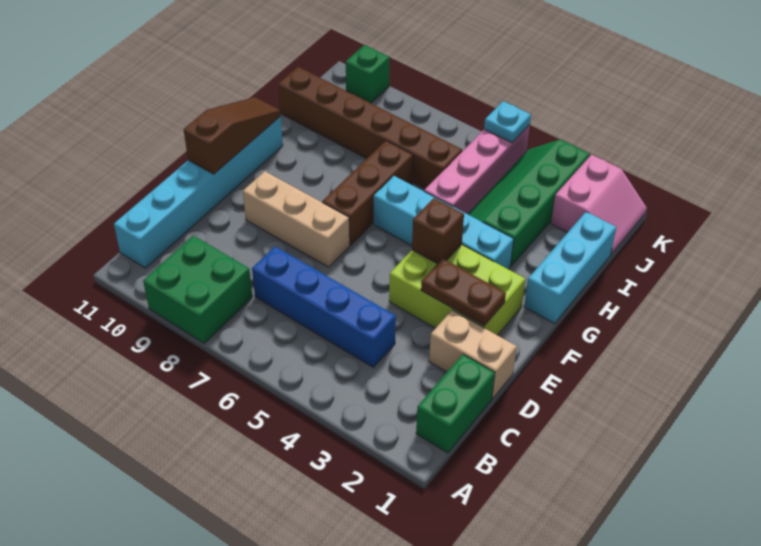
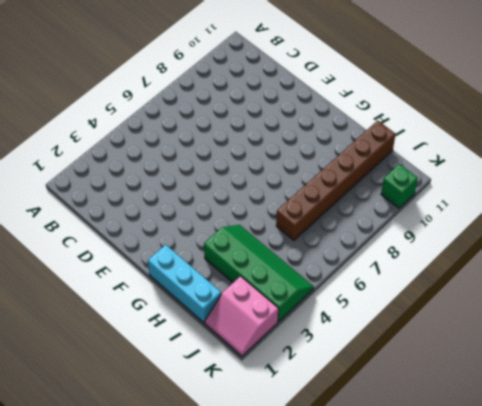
none -> green 2x2 brick [143,236,252,343]
none -> green 1x2 brick [416,354,495,453]
none -> cyan 1x6 brick [114,116,283,268]

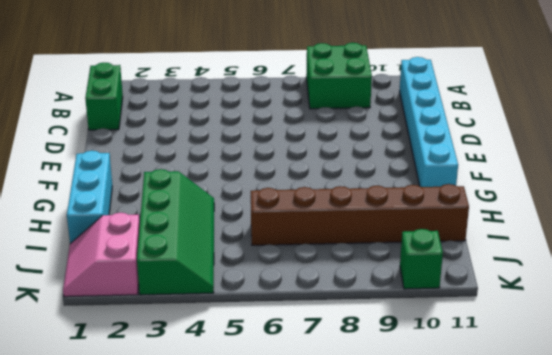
none -> blue 1x4 brick [252,246,396,367]
none -> tan 1x2 brick [429,310,517,399]
none -> lime 2x3 brick [389,244,525,335]

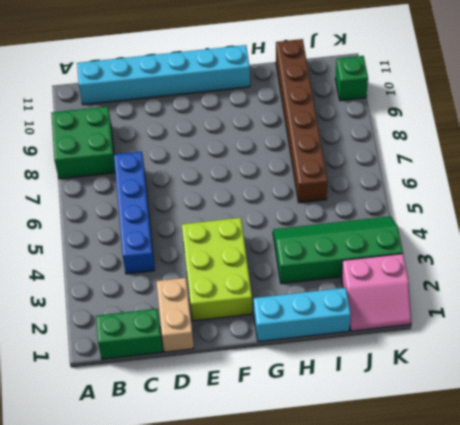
none -> tan 1x3 brick [243,171,350,267]
none -> brown 1x3 brick [322,141,413,245]
none -> cyan 1x4 brick [373,176,514,269]

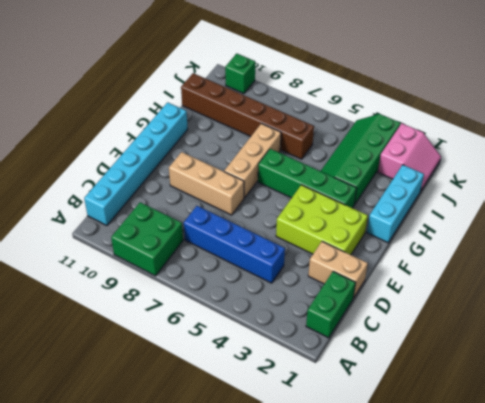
tan 1x3 brick [224,123,281,198] -> brown 1x3 brick [322,141,413,245]
green 1x4 brick [258,149,357,208] -> cyan 1x4 brick [373,176,514,269]
none -> pink 1x4 brick [424,125,530,214]
none -> brown 1x2 plate [421,258,506,326]
none -> brown 1x3 slope [184,97,281,174]

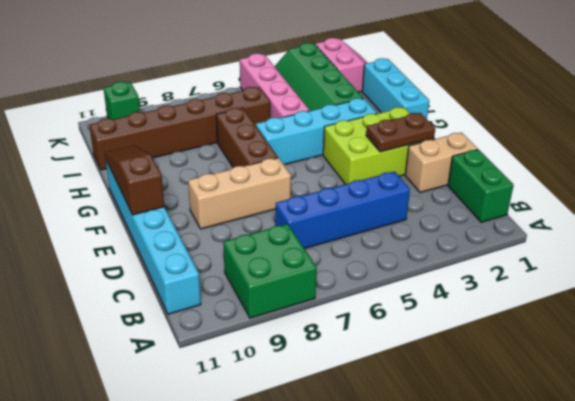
none -> brown 1x1 brick [412,198,464,264]
none -> cyan 1x1 plate [484,101,531,143]

